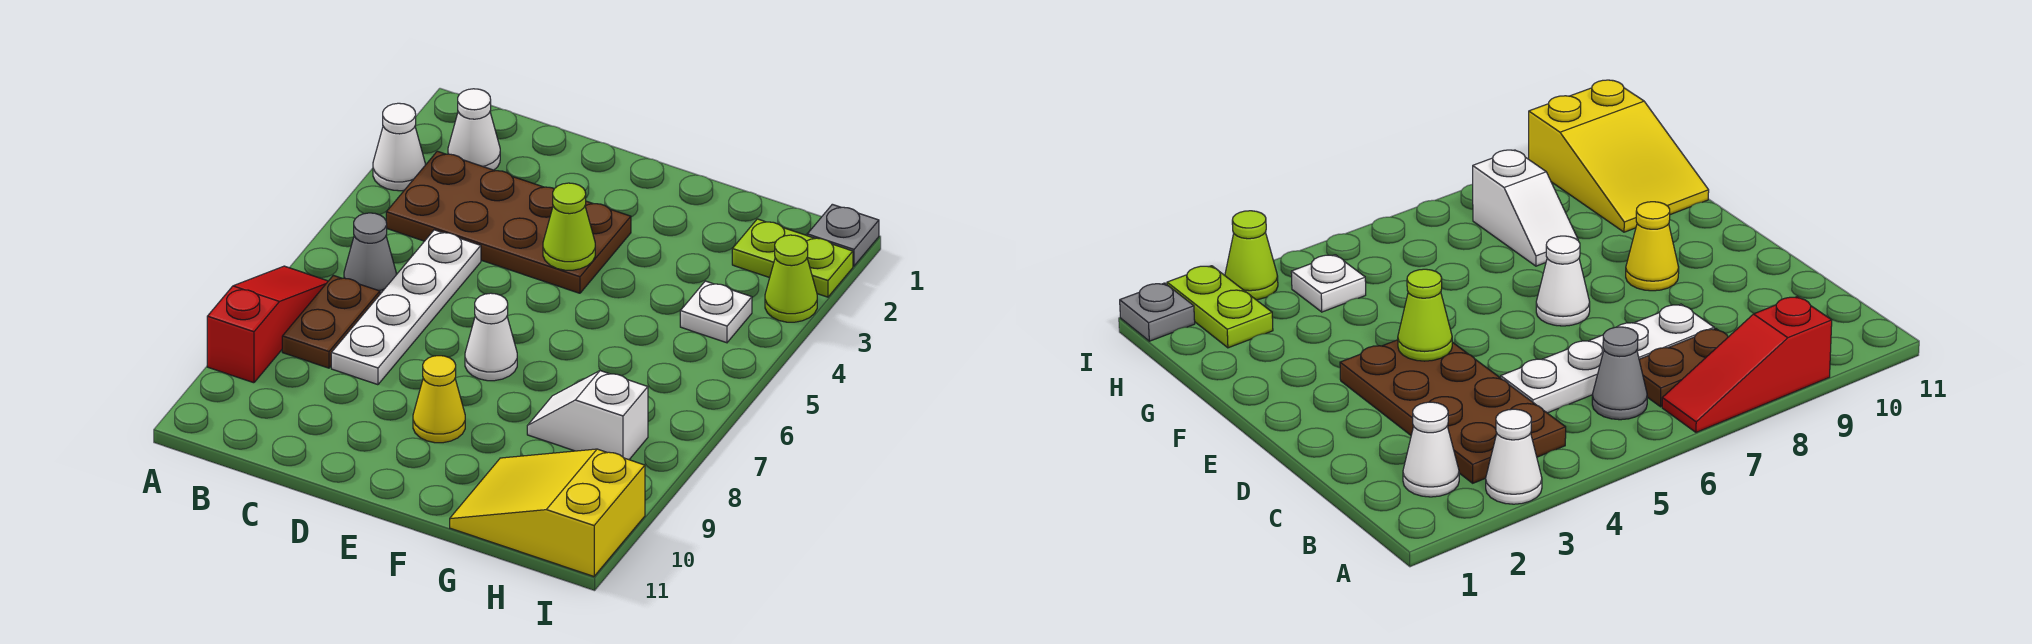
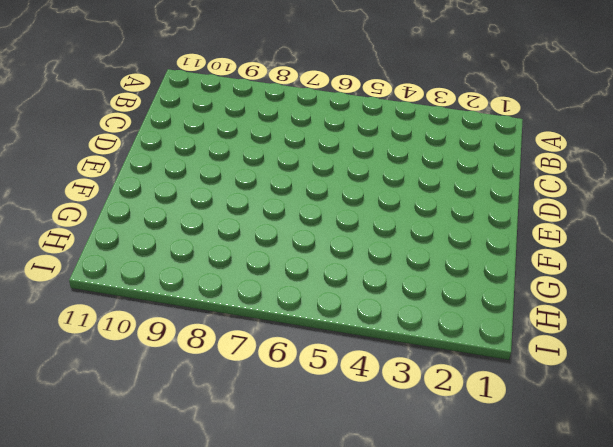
none -> white 1x1 cone [373,103,425,191]
none -> red 1x3 slope [207,266,328,383]
none -> white 1x1 cone [448,89,500,170]

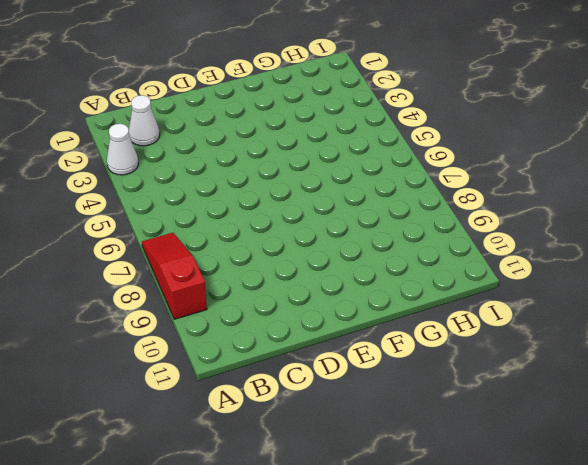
none -> brown 2x4 plate [386,151,631,293]
none -> grey 1x1 cone [344,213,396,294]
none -> brown 1x2 plate [282,275,380,368]

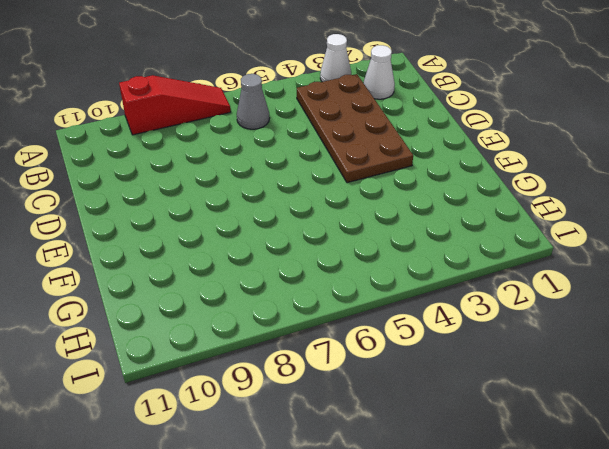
none -> brown 1x2 plate [282,275,380,368]
none -> white 1x4 plate [331,230,481,385]
none -> white 1x1 cone [465,293,517,381]

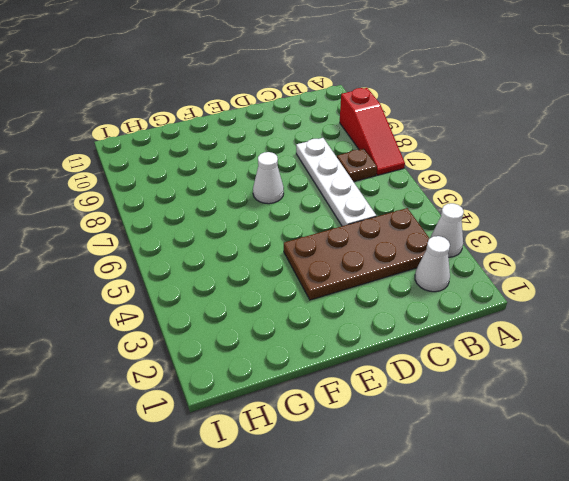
brown 1x1 plate [337,149,377,182] -> brown 1x2 plate [282,275,380,368]
none -> grey 1x1 cone [344,213,396,294]
none -> yellow 1x1 cone [413,356,465,443]
none -> white 1x2 slope [527,371,648,460]

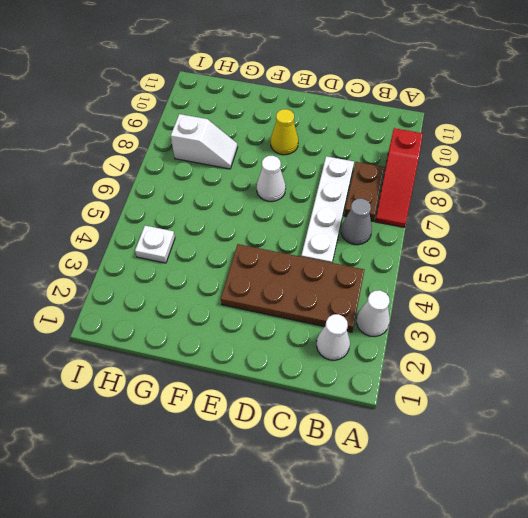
none -> yellow 2x3 slope [450,449,645,576]
none -> lime 1x2 plate [732,219,853,297]
none -> grey 1x1 plate [807,204,879,266]

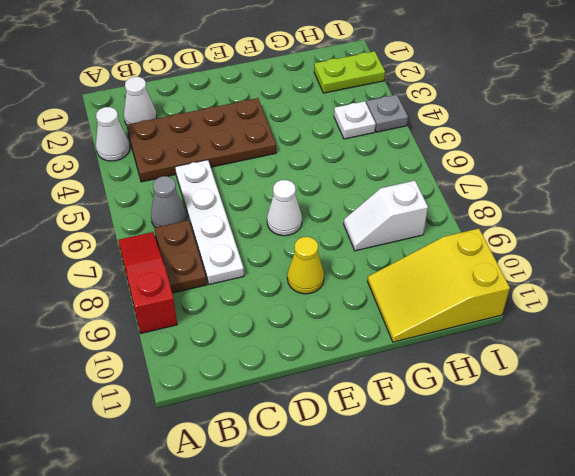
grey 1x1 plate [366,95,408,132] -> grey 1x1 plate moved to [807,204,879,266]
none -> lime 1x1 cone [765,235,817,322]
none -> lime 1x1 cone [543,183,595,270]

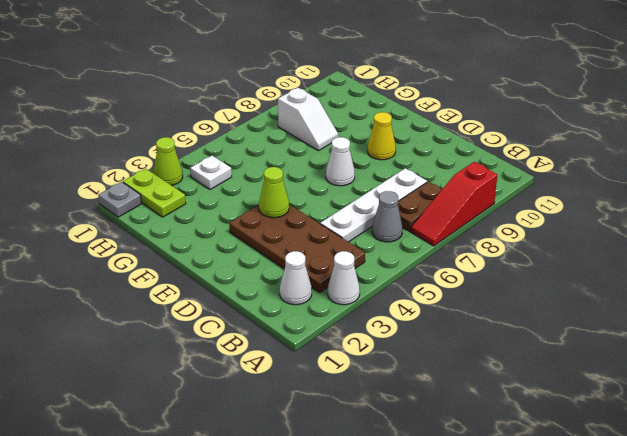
none -> yellow 2x3 slope [450,449,645,576]

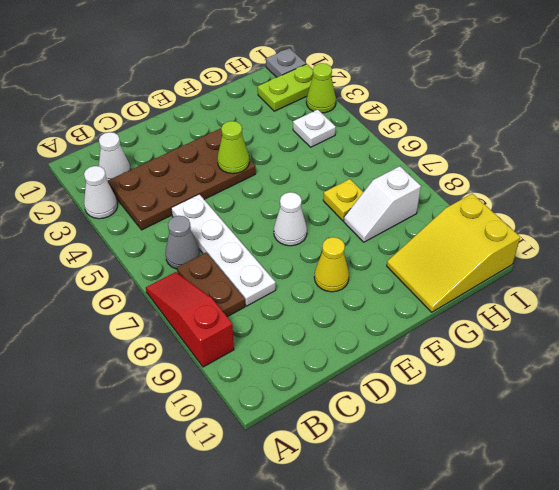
yellow 1x1 plate [323,179,363,221] -> none

